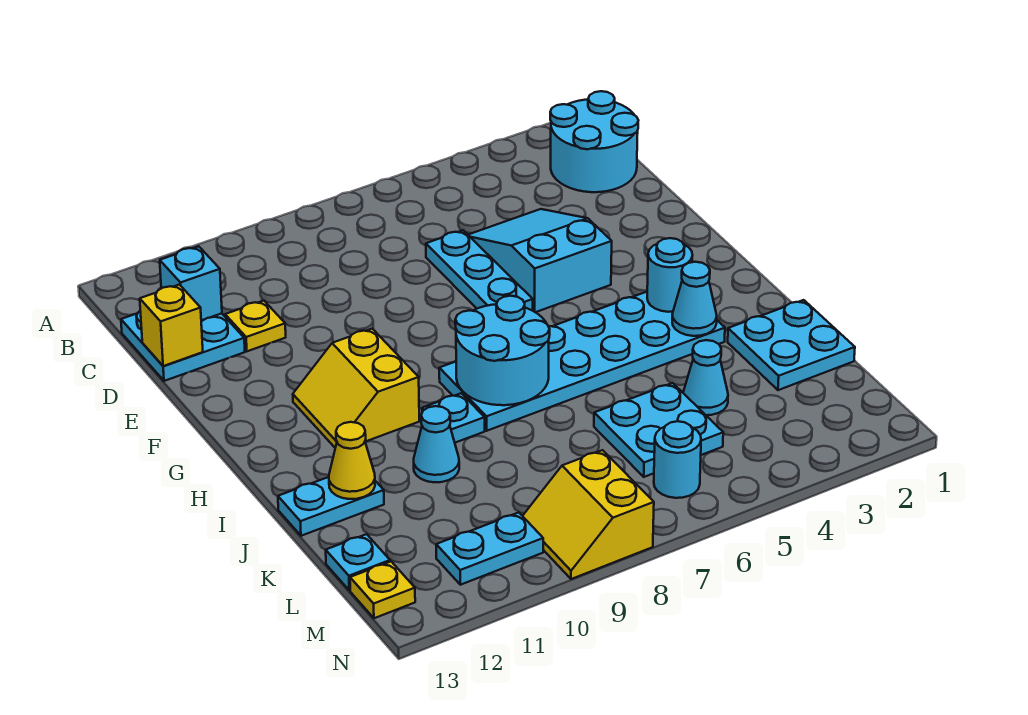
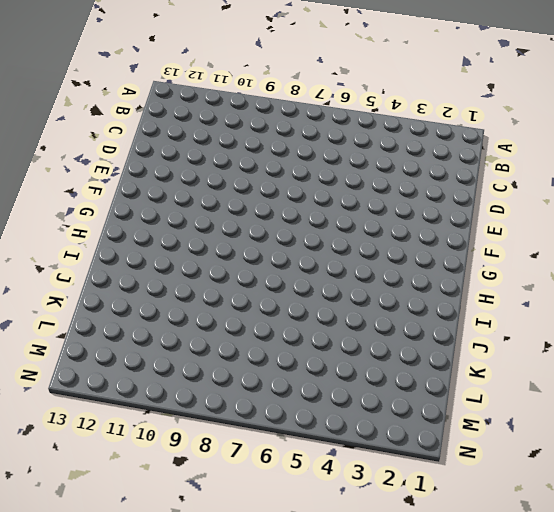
none -> cyan 2x2 round brick [550,91,638,192]
none -> cyan 2x2 plate [121,311,245,381]
none -> cyan 2x3 slope [468,209,612,312]

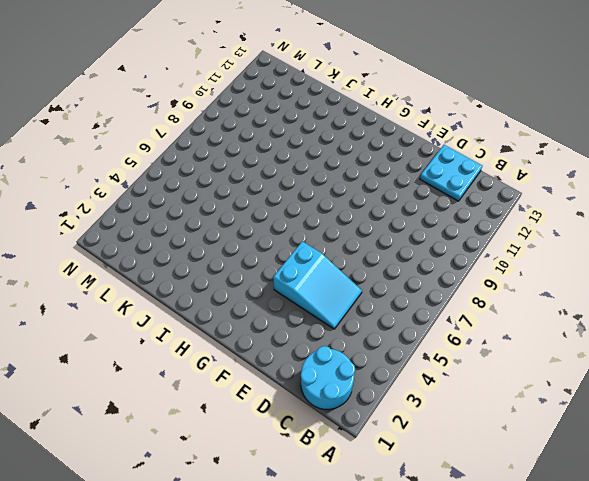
none -> cyan 1x3 plate [426,230,533,311]
none -> yellow 1x1 plate [225,301,286,351]
none -> yellow 2x2 slope [293,329,419,448]

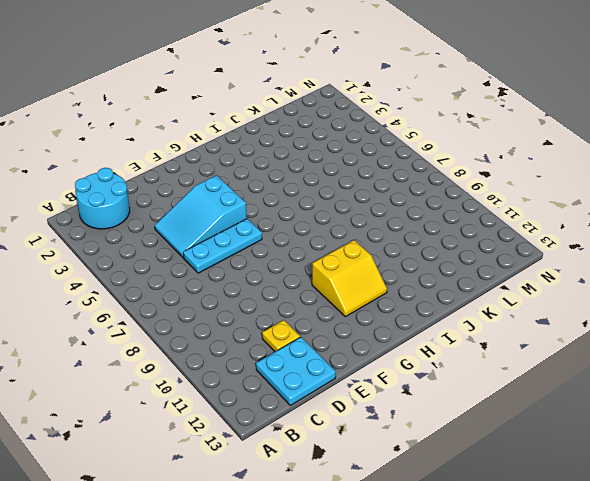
none -> cyan 2x6 plate [439,292,725,431]
none -> cyan 1x1 plate [422,393,485,443]
none -> cyan 2x2 plate [728,300,855,390]

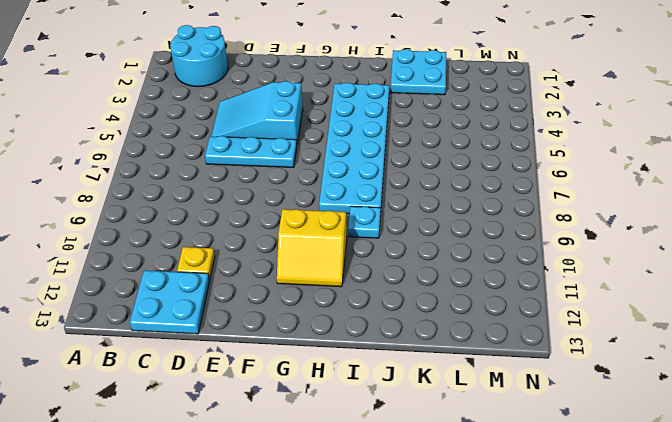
none -> cyan 1x1 cone [414,406,459,482]
none -> cyan 1x2 plate [278,477,384,536]
none -> cyan 1x1 cone [683,340,728,415]

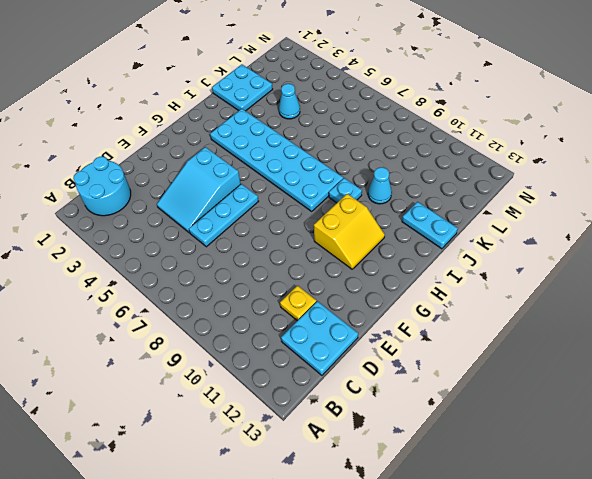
none -> cyan 2x2 plate [594,383,723,477]
none -> cyan 1x1 plate [326,534,390,590]
none -> cyan 1x1 round brick [654,421,701,498]

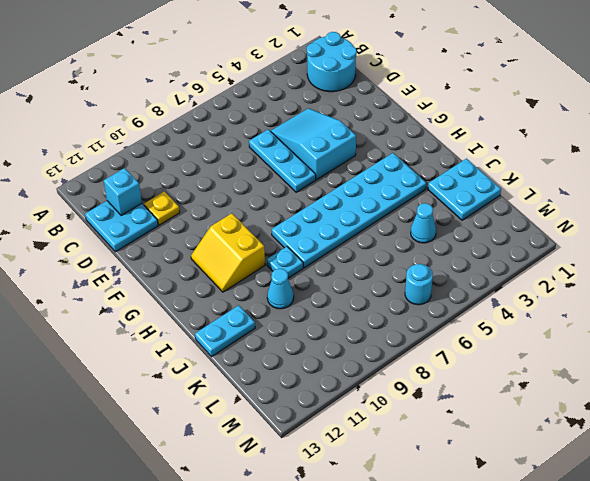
none -> cyan 2x2 plate [594,383,723,477]
none -> cyan 1x1 plate [326,534,390,590]
none -> yellow 2x2 slope [523,450,654,579]

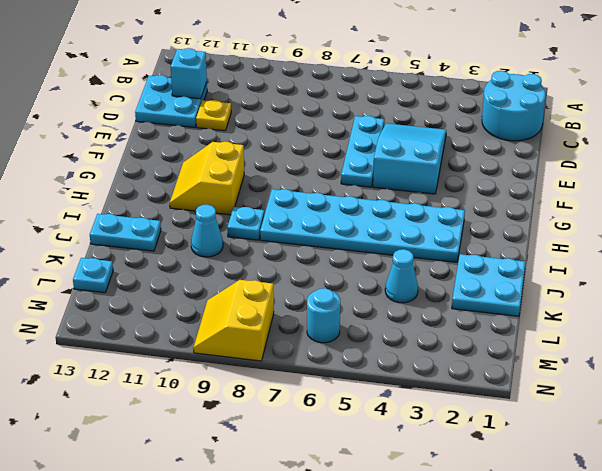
none -> cyan 2x2 plate [594,383,723,477]
none -> cyan 1x2 plate [436,513,543,585]
none -> yellow 1x1 plate [350,562,415,618]

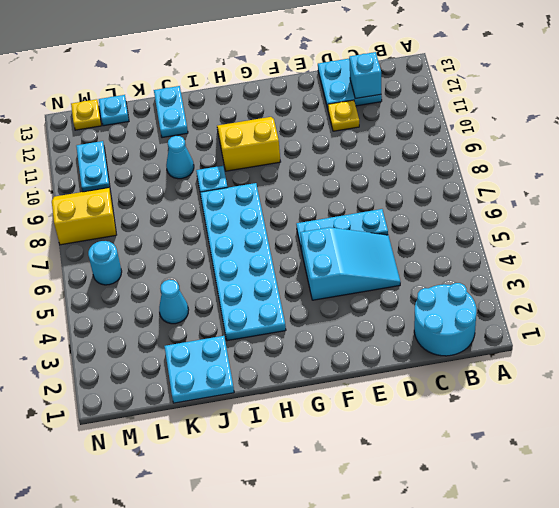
none -> cyan 2x2 plate [594,383,723,477]
none -> yellow 1x1 brick [140,285,203,366]
none -> cyan 1x1 round brick [647,238,693,312]

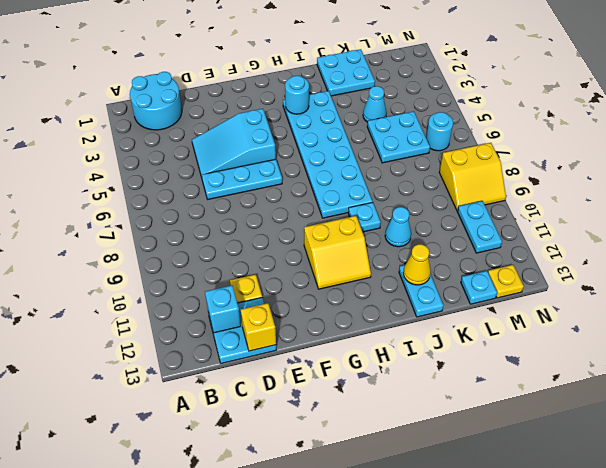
none -> cyan 2x2 round brick [455,296,550,405]
none -> cyan 1x1 cone [672,262,717,336]

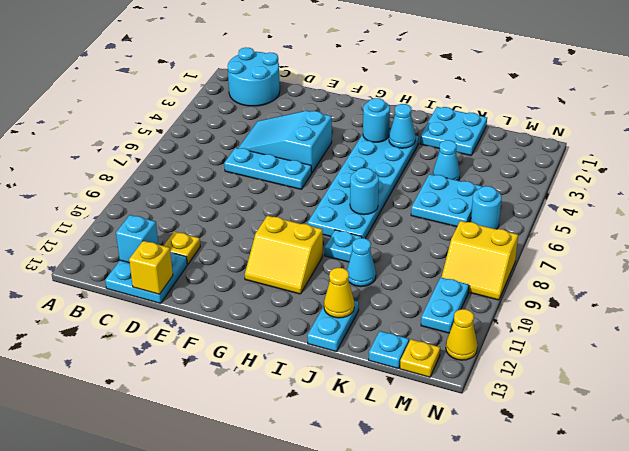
cyan 1x1 round brick [350,168,379,215] -> cyan 2x2 round brick [455,296,550,405]
yellow 1x1 cone [446,309,477,360] -> none

